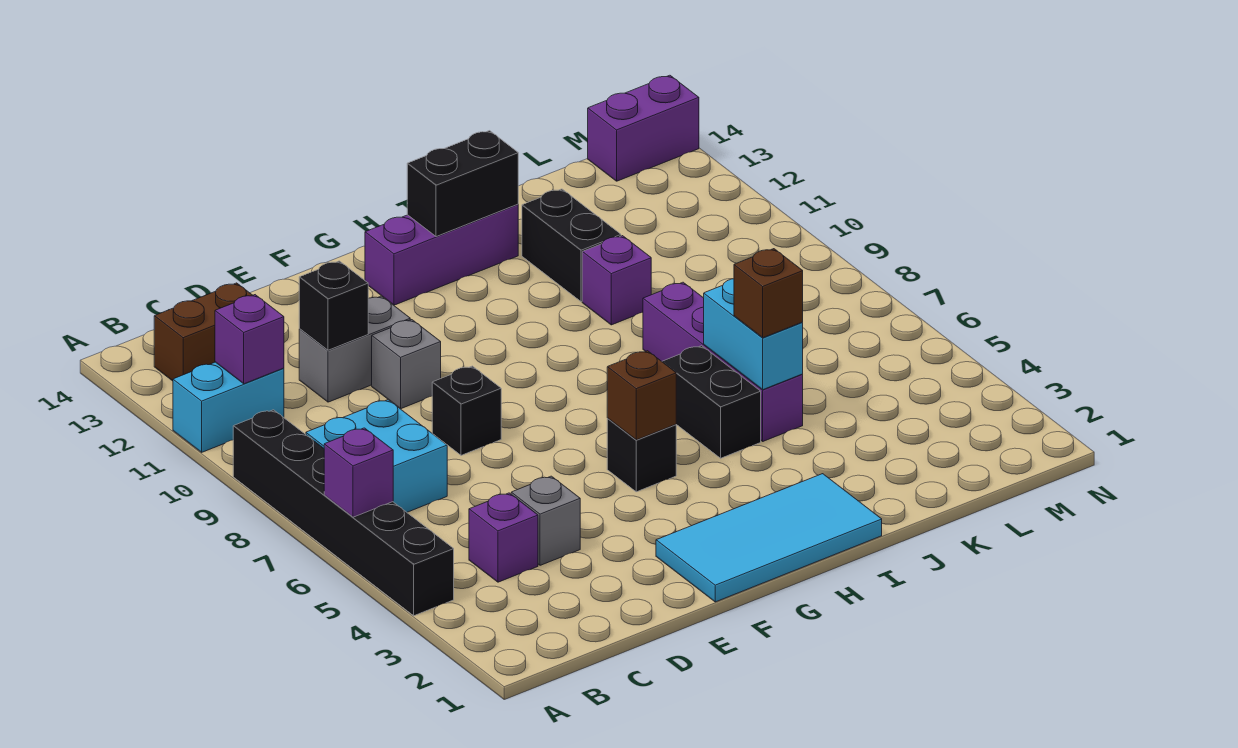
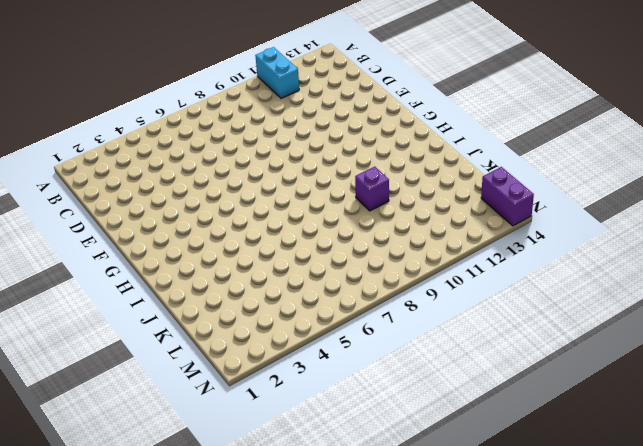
none -> black 1x6 brick [233,410,454,616]
none -> cyan 2x2 brick [306,400,447,512]
none -> brown 1x2 brick [154,283,252,381]

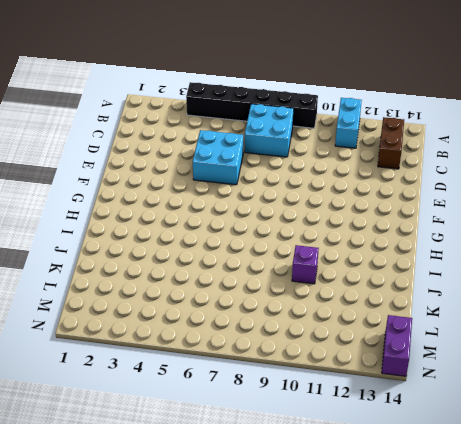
cyan 2x2 brick [193,130,243,185] -> none
none -> purple 1x1 brick [469,493,538,582]
none -> grey 1x1 brick [511,476,580,565]
none -> grey 1x2 brick [299,296,410,402]

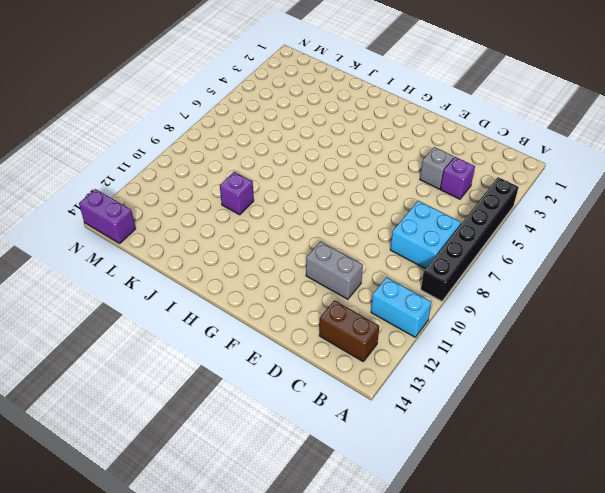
none -> black 1x1 brick [432,366,501,455]
none -> grey 1x1 brick [372,320,441,409]
none -> cyan 2x4 tile [656,474,882,602]

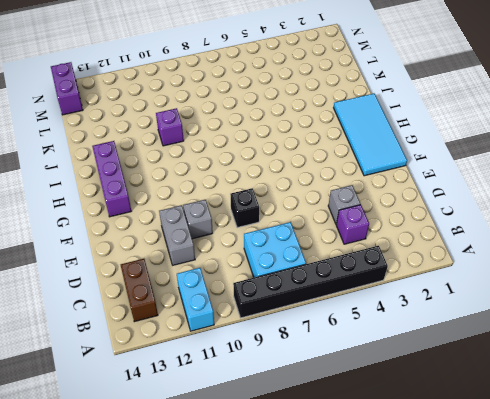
none -> black 1x1 brick [607,419,676,492]
none -> black 1x2 brick [662,346,761,458]
none -> purple 1x4 brick [643,282,803,441]

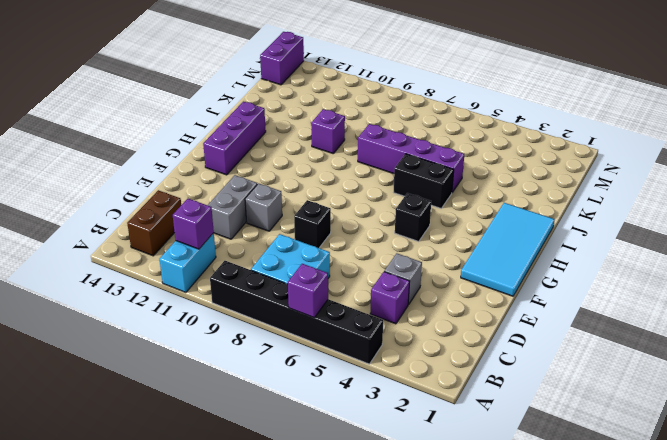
none -> black 1x2 brick [522,189,621,302]
none -> black 1x1 brick [299,261,368,350]
none -> brown 1x1 brick [607,351,676,440]

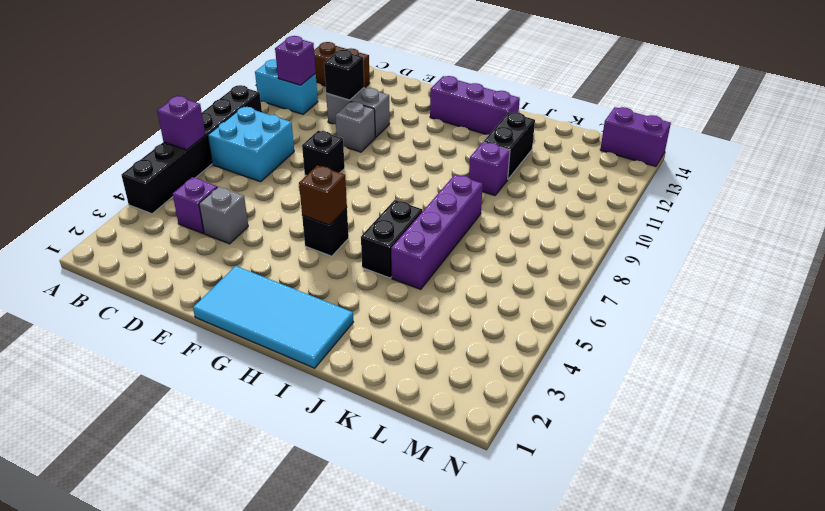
none -> black 1x2 brick [407,131,518,237]
none -> cyan 1x2 brick [704,279,803,390]
none -> brown 1x1 brick [734,249,803,338]

